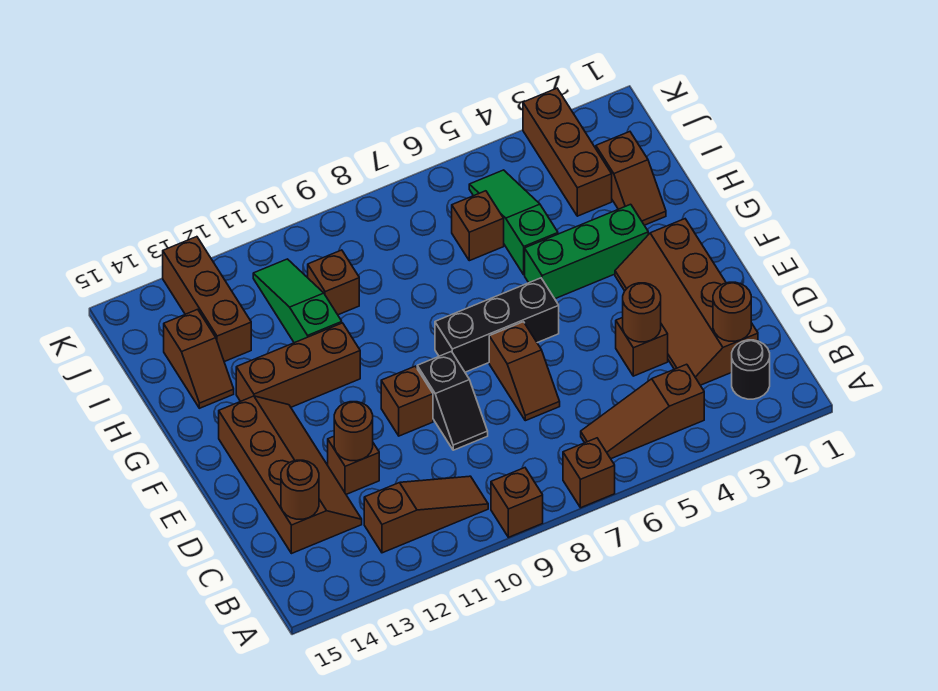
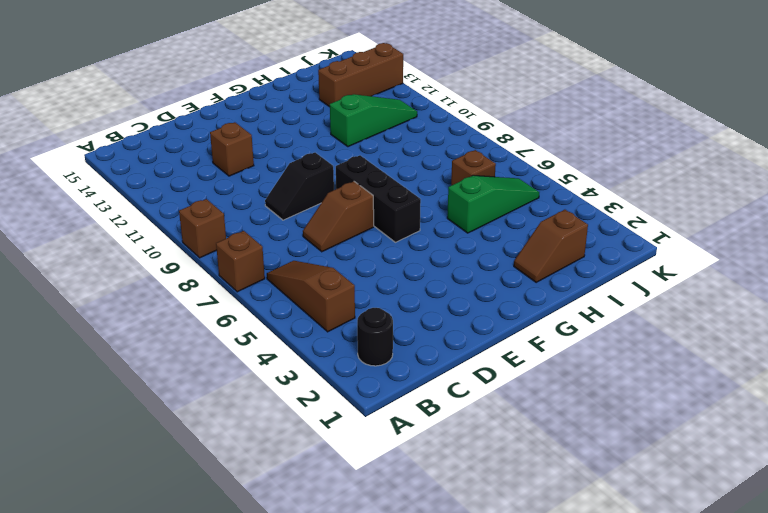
none -> brown 1x3 slope [364,476,488,553]
none -> brown 2x4 slope [615,219,758,385]
none -> brown 2x4 slope [219,396,362,554]

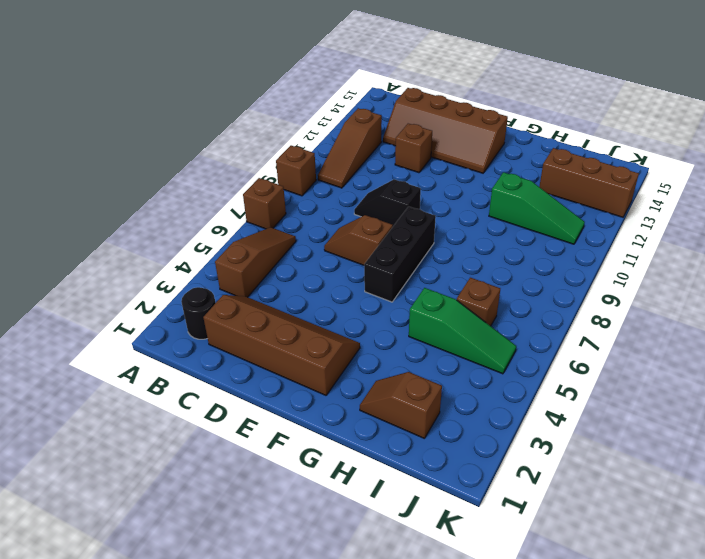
none -> brown 1x1 brick [616,318,668,376]
none -> brown 1x1 brick [381,366,433,436]
none -> green 1x3 brick [525,204,648,299]

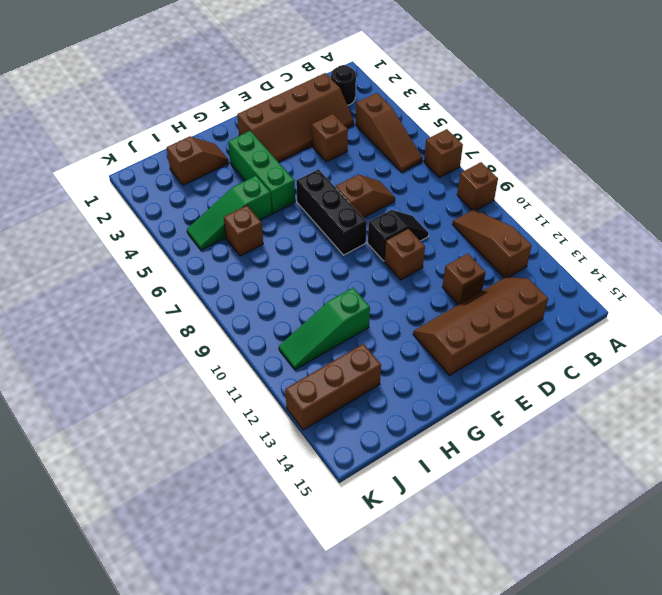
none -> brown 1x3 brick [236,323,360,407]
none -> brown 1x2 slope [164,309,234,408]
none -> brown 1x3 brick [523,88,612,216]

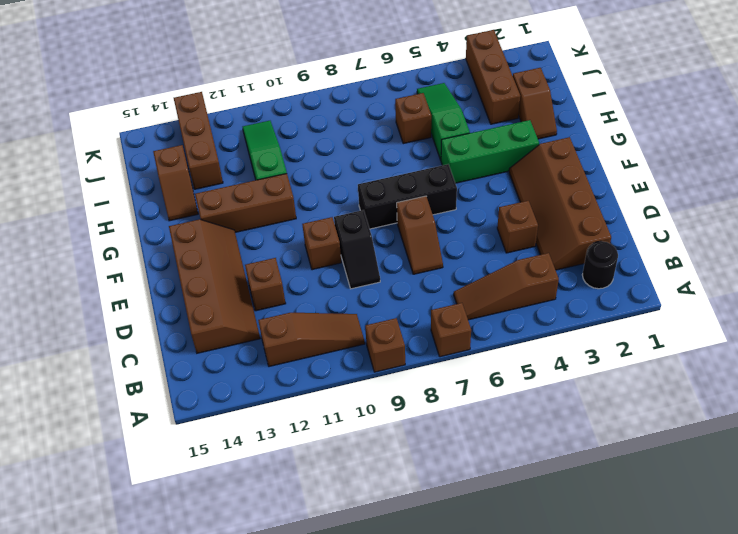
none -> brown 1x1 brick [308,250,359,315]
none -> brown 1x1 round brick [713,282,751,341]
none -> brown 1x1 round brick [281,460,319,519]

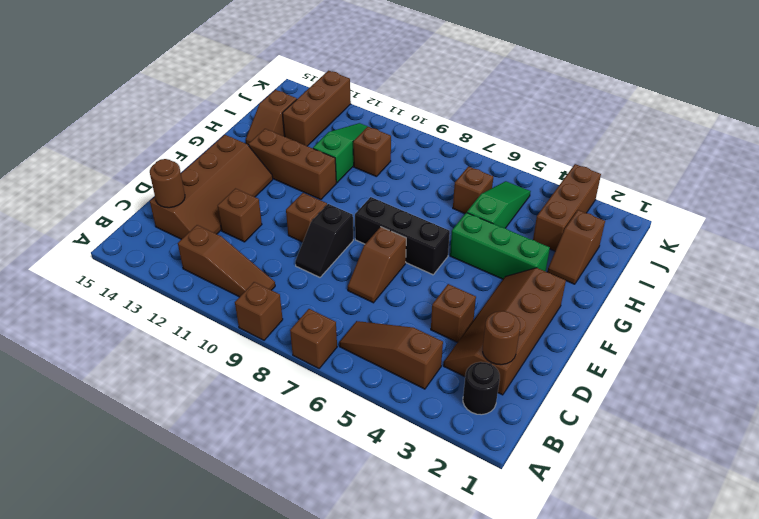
none -> brown 1x1 round brick [623,283,661,342]
none -> brown 1x1 round brick [334,402,373,461]

